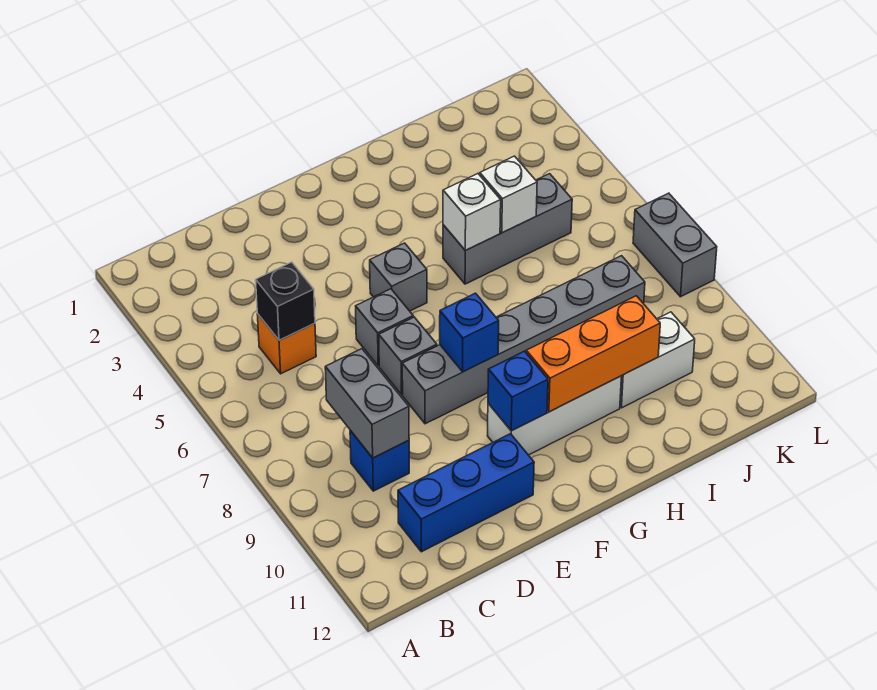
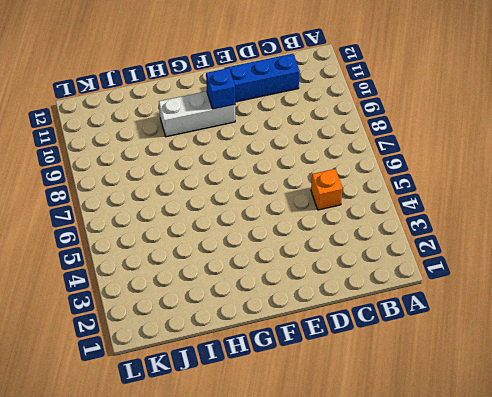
none -> blue 1x1 brick [350,430,409,491]
none -> grey 1x1 brick [356,289,413,366]
none -> grey 1x1 brick [379,317,437,395]

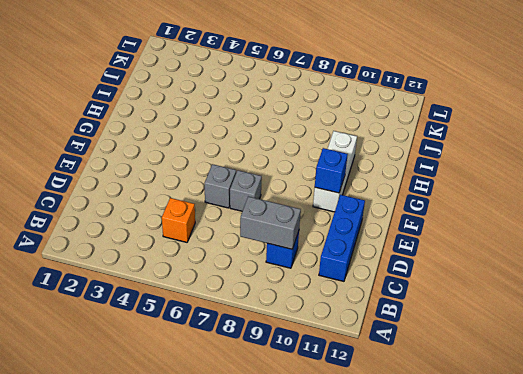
none -> grey 1x6 brick [402,256,645,424]
none -> grey 1x1 brick [370,243,427,311]
none -> grey 1x3 brick [443,174,572,284]

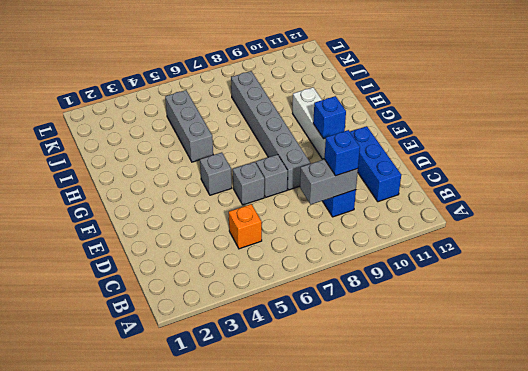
blue 1x1 brick [325,130,360,176] -> blue 1x1 brick moved to [440,293,499,372]
none -> white 1x2 brick [620,312,695,408]
none -> grey 1x2 brick [633,193,717,297]
none -> black 1x1 brick [256,262,315,340]

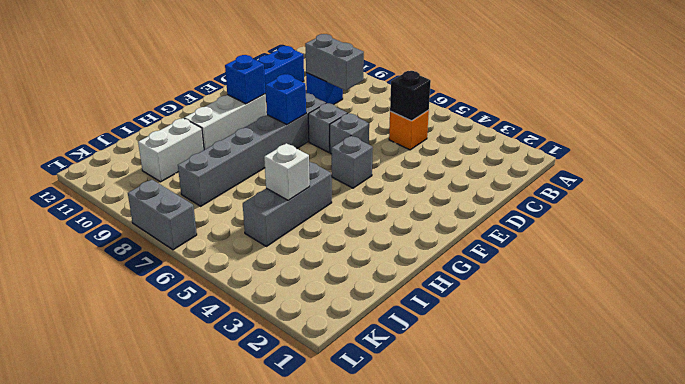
none -> orange 1x3 brick [526,296,660,412]
none -> white 1x1 brick [443,174,501,250]

